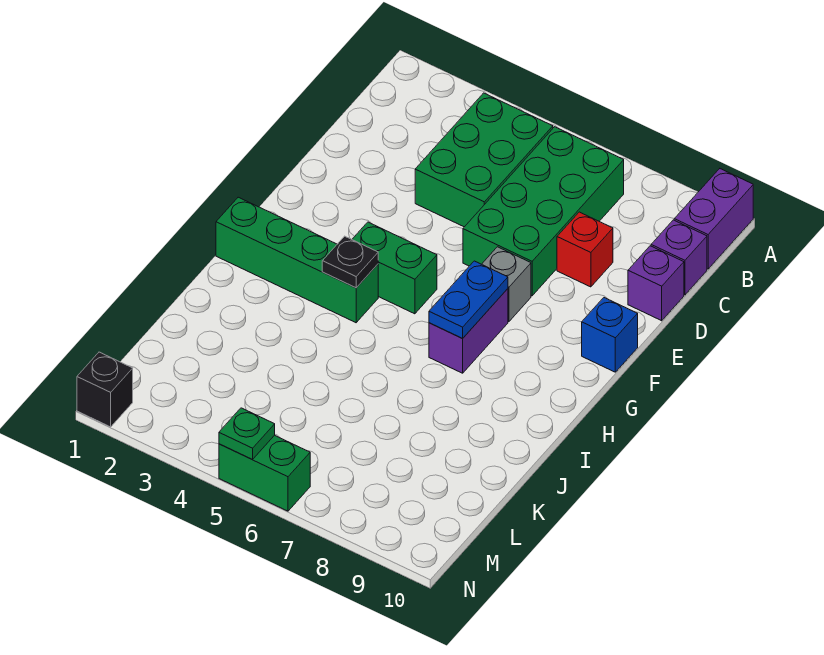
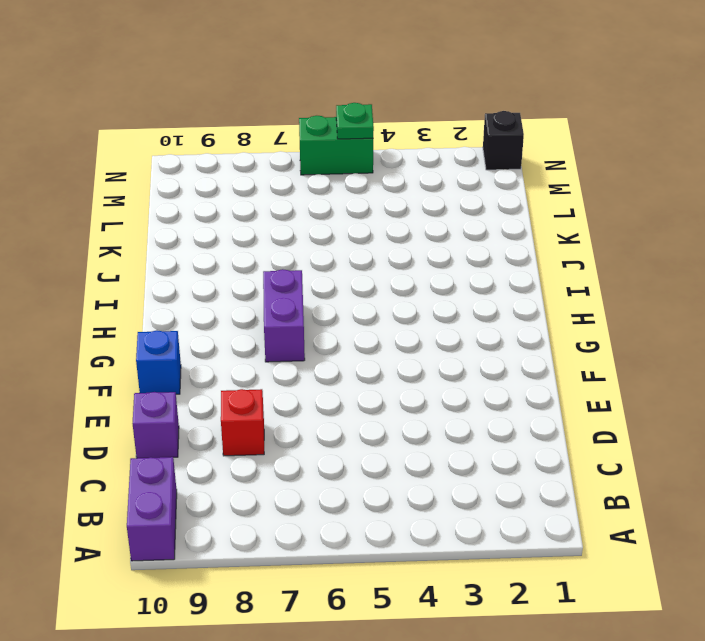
none -> green 2x3 brick [415,93,553,227]
none -> green 2x4 brick [463,127,624,296]
none -> purple 1x1 brick [651,220,707,295]

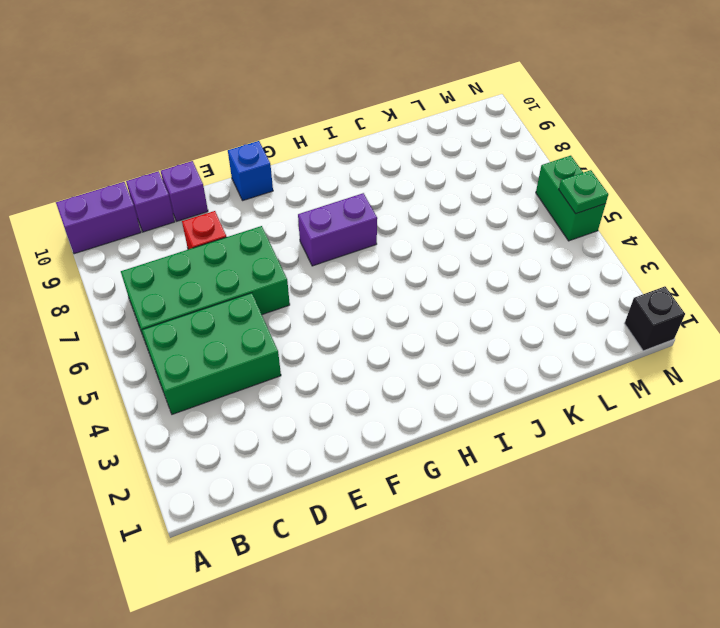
none -> grey 1x1 brick [482,247,531,322]
none -> green 1x2 brick [352,222,437,314]
none -> green 1x4 brick [216,197,378,323]

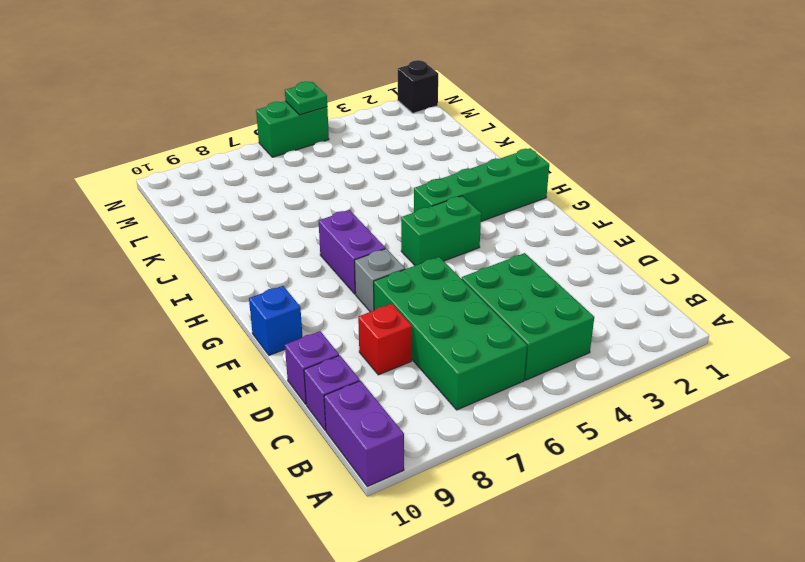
none -> blue 1x2 plate [429,261,508,338]
none -> black 1x1 plate [322,236,378,288]

